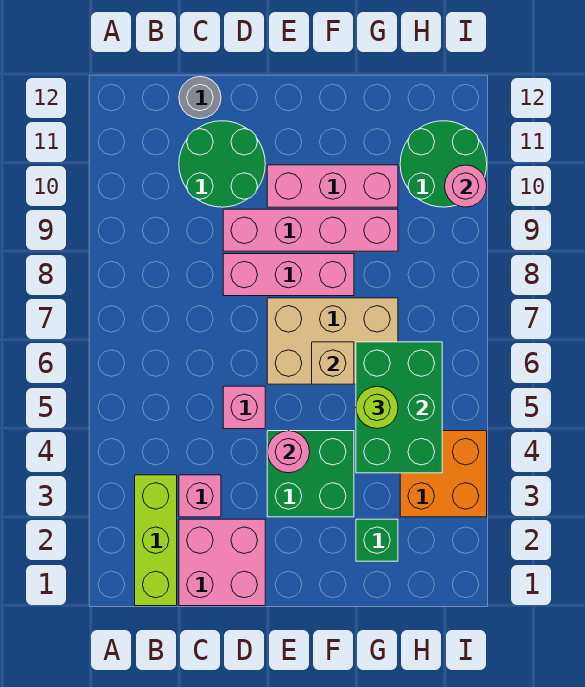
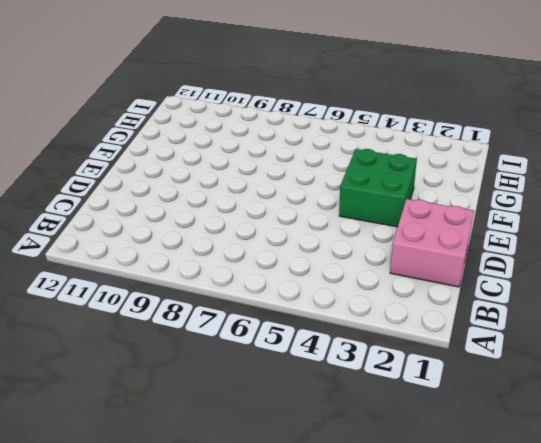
none -> lime 1x3 brick [135,475,177,606]
none -> pink 1x1 brick [179,475,221,517]
none -> green 2x2 round brick [179,121,265,207]

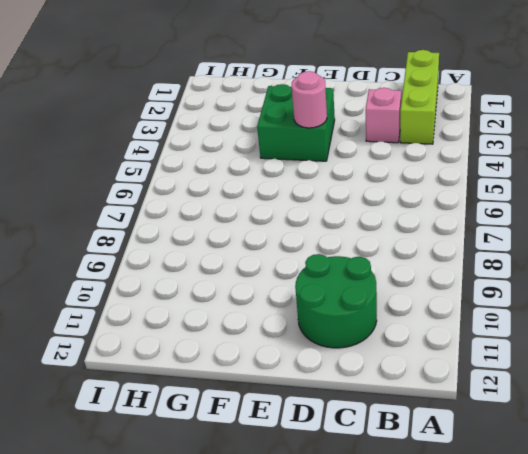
none -> pink 2x2 brick [179,519,265,606]
none -> grey 1x1 round brick [179,77,221,119]
none -> pink 1x1 brick [223,386,265,429]

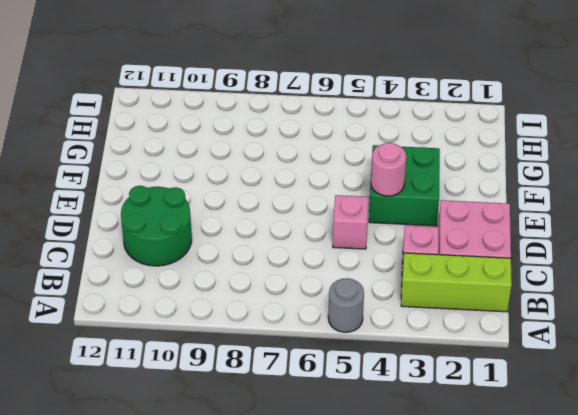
grey 1x1 round brick [328,279,364,332] -> grey 1x1 round brick moved to [179,77,221,119]
none -> pink 1x3 brick [223,254,354,296]
none -> pink 1x4 brick [223,209,398,251]
none -> tan 2x3 brick [267,298,398,384]

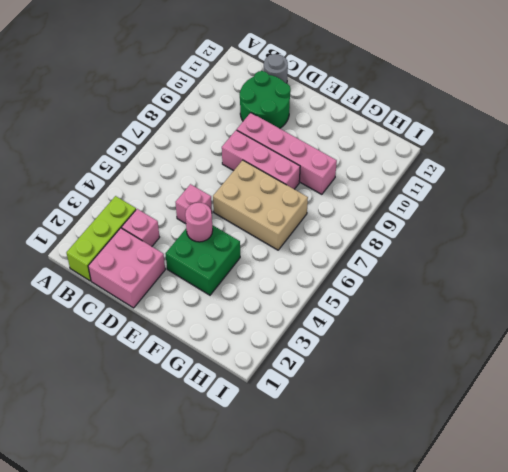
none -> pink 1x3 brick [267,165,398,207]
none -> green 1x1 brick [356,519,398,561]
none -> orange 2x2 brick [400,431,487,517]

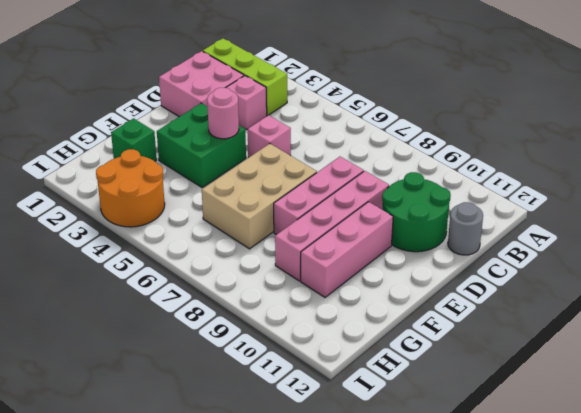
orange 2x2 round brick [96,149,165,227] -> orange 2x2 brick [400,431,487,517]
none -> green 2x2 round brick [400,121,487,207]
none -> tan 1x1 brick [312,342,354,384]
none -> green 2x3 brick [356,342,442,473]

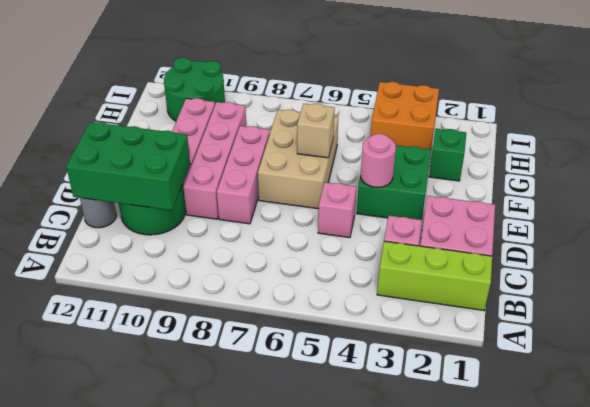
green 2x3 brick [66,122,190,210] -> green 2x3 brick moved to [356,342,442,473]
none -> pink 1x1 round brick [445,165,487,207]
none -> lime 1x1 round brick [356,386,398,429]

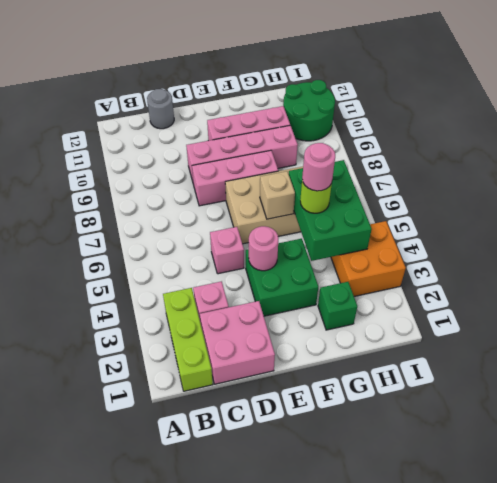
pink 1x1 round brick [302,143,335,191] -> pink 1x1 round brick moved to [445,165,487,207]
none -> green 2x2 round brick [179,121,265,207]

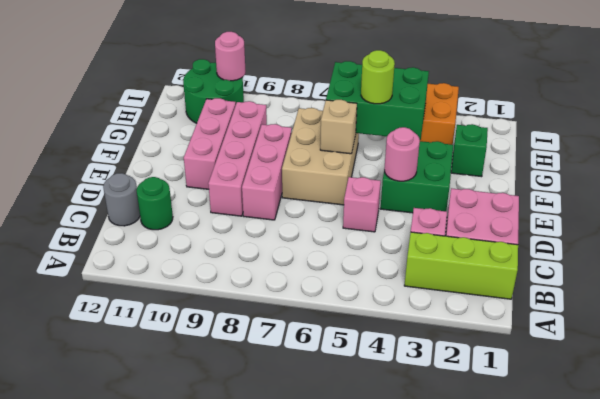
green 1x1 round brick [137,177,173,230] -> green 2x2 round brick [179,121,265,207]

